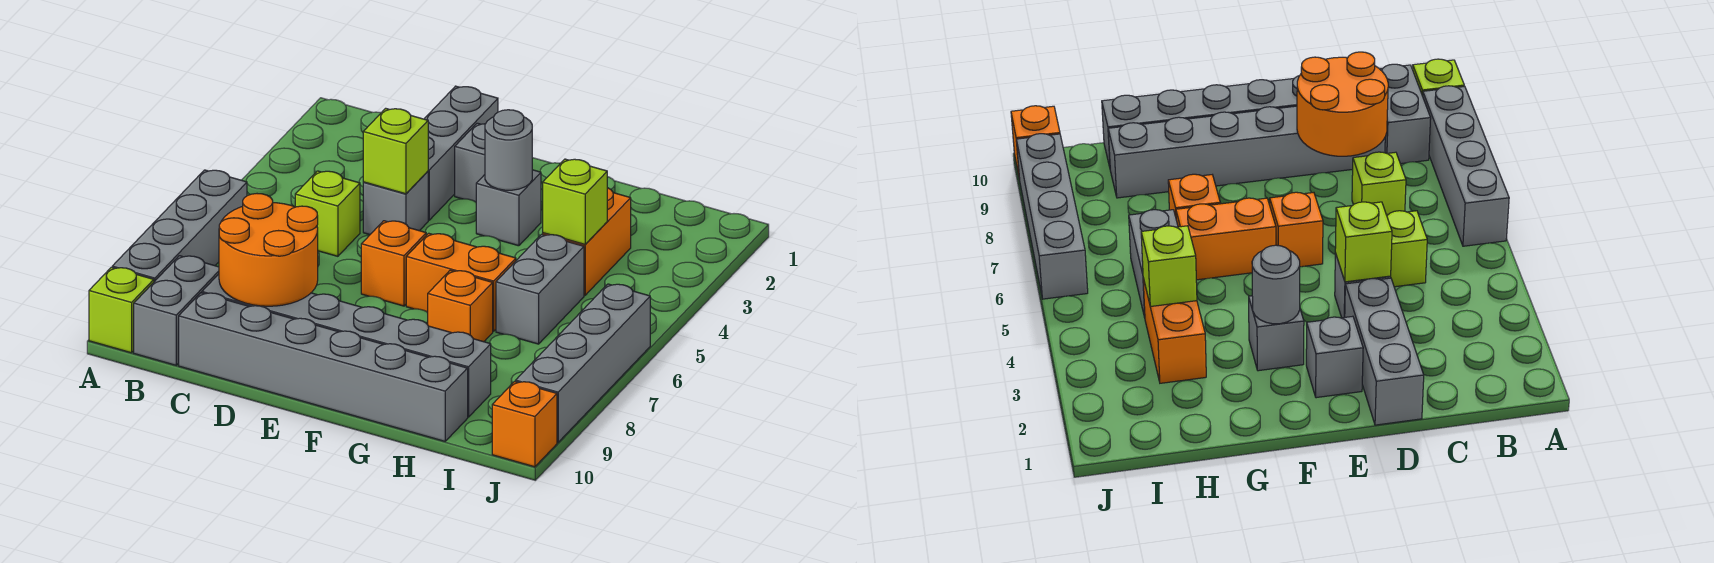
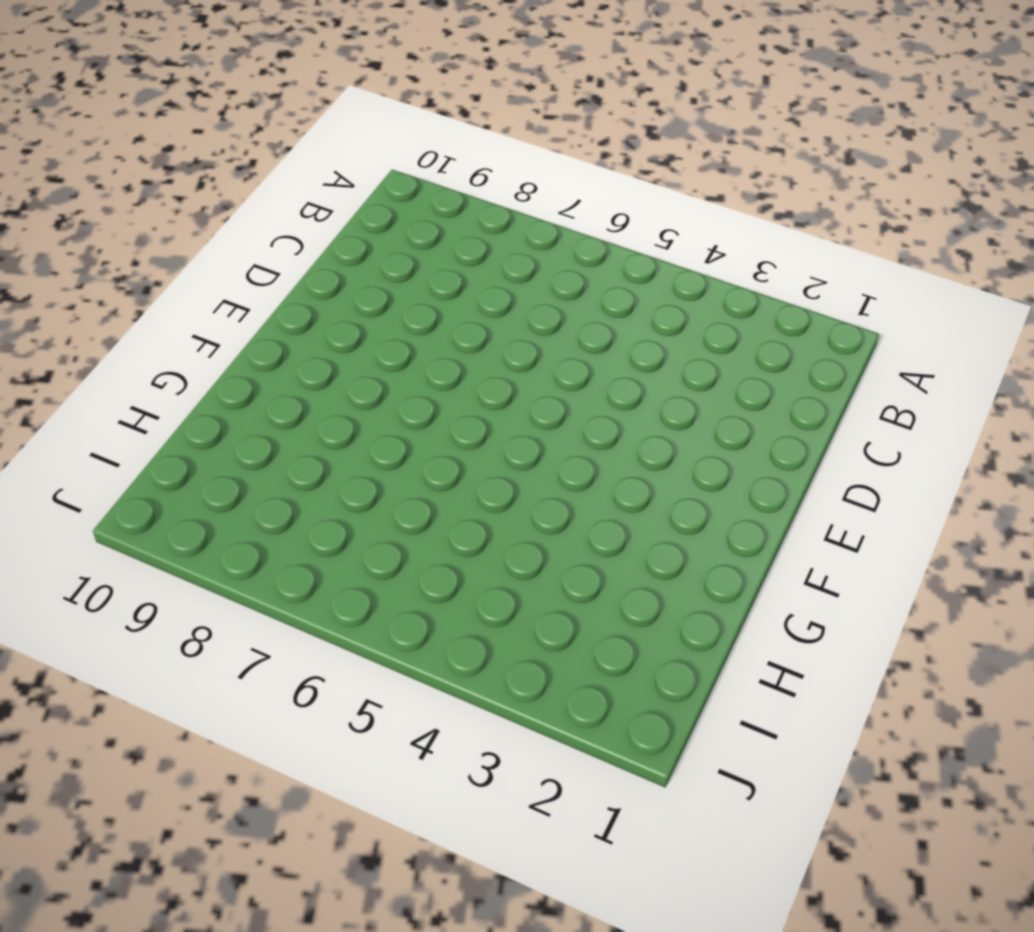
none -> grey 1x4 brick [112,170,247,282]
none -> lime 1x1 brick [89,267,154,353]
none -> grey 1x2 brick [134,256,219,365]

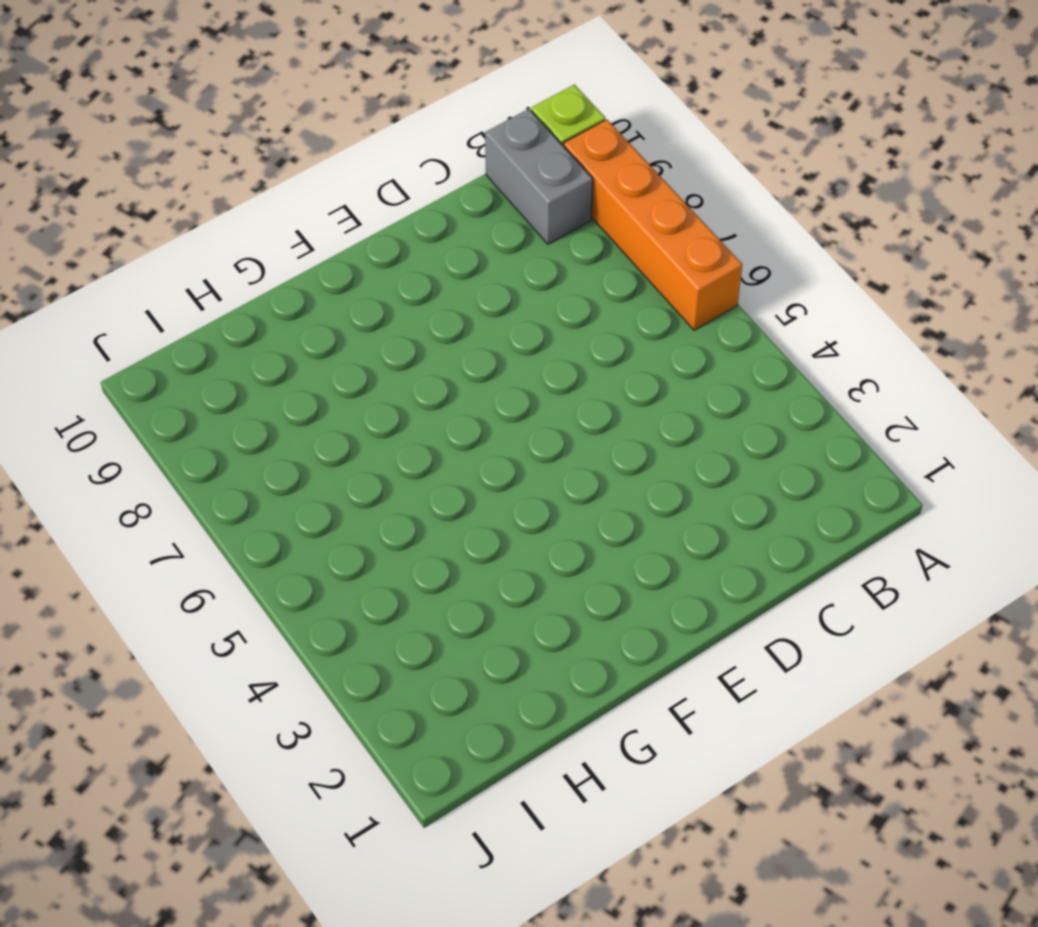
orange 1x4 brick [564,120,742,330] -> grey 1x4 brick [112,170,247,282]
none -> lime 1x1 brick [295,171,360,256]
none -> lime 1x1 brick [1352,152,1406,214]
none -> grey 1x6 brick [202,274,491,417]

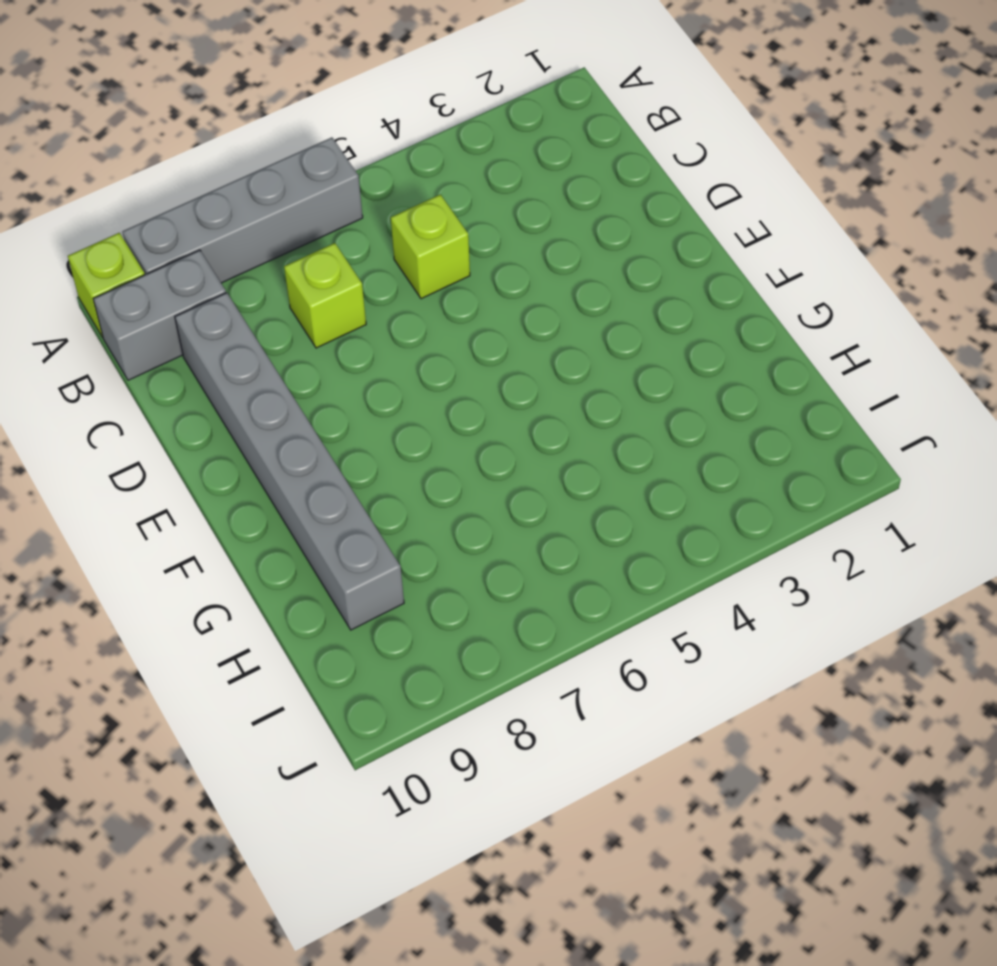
none -> grey 1x6 brick [179,293,468,441]
none -> grey 1x3 brick [425,86,498,220]
none -> grey 1x1 brick [363,171,428,235]

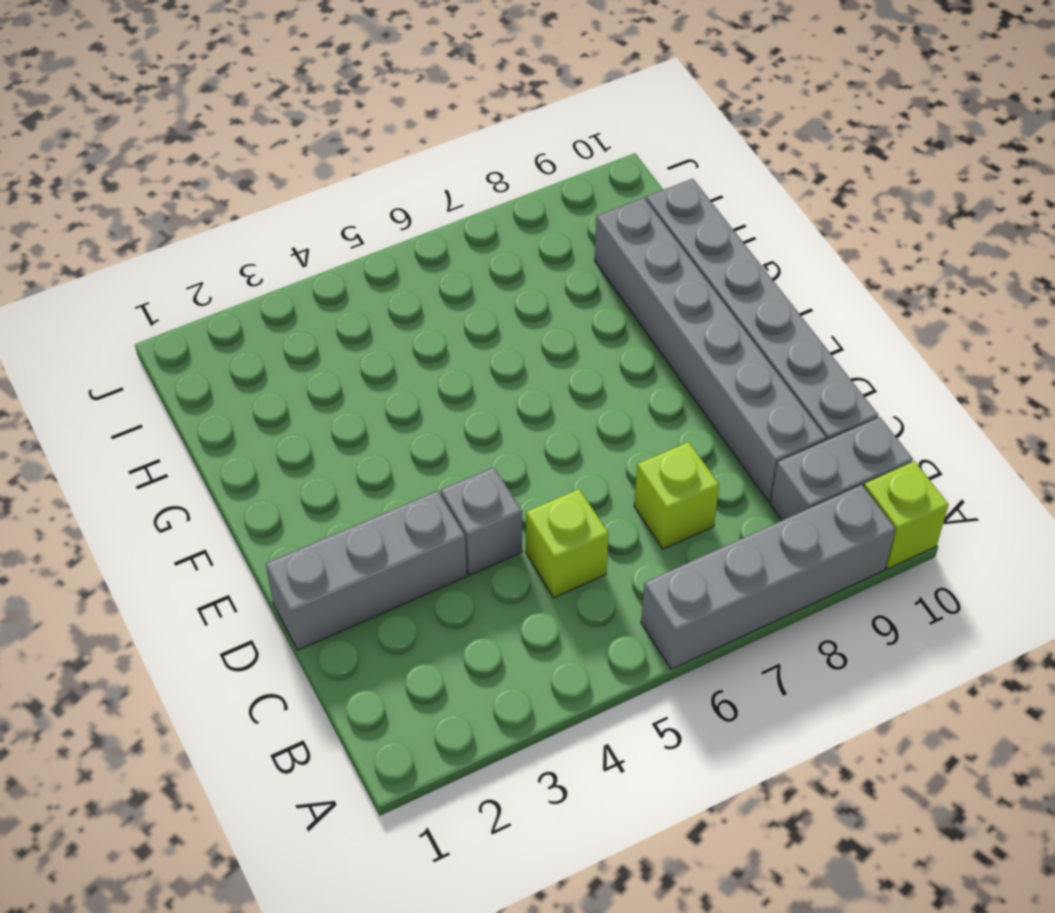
none -> grey 1x1 brick [455,123,485,202]
none -> orange 1x1 brick [361,221,426,306]
none -> grey 1x1 brick [476,170,541,246]

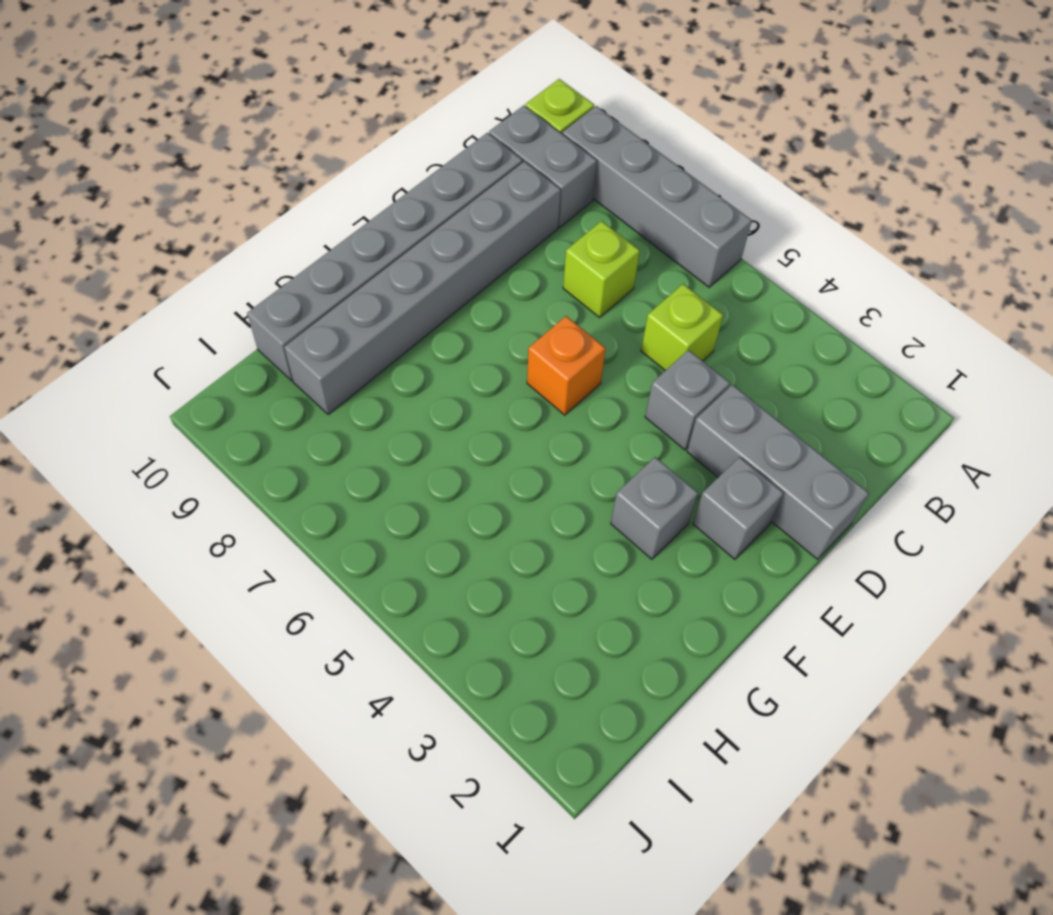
none -> orange 1x2 brick [406,233,516,331]
none -> orange 1x1 brick [428,270,493,342]
none -> orange 1x2 brick [543,188,631,295]

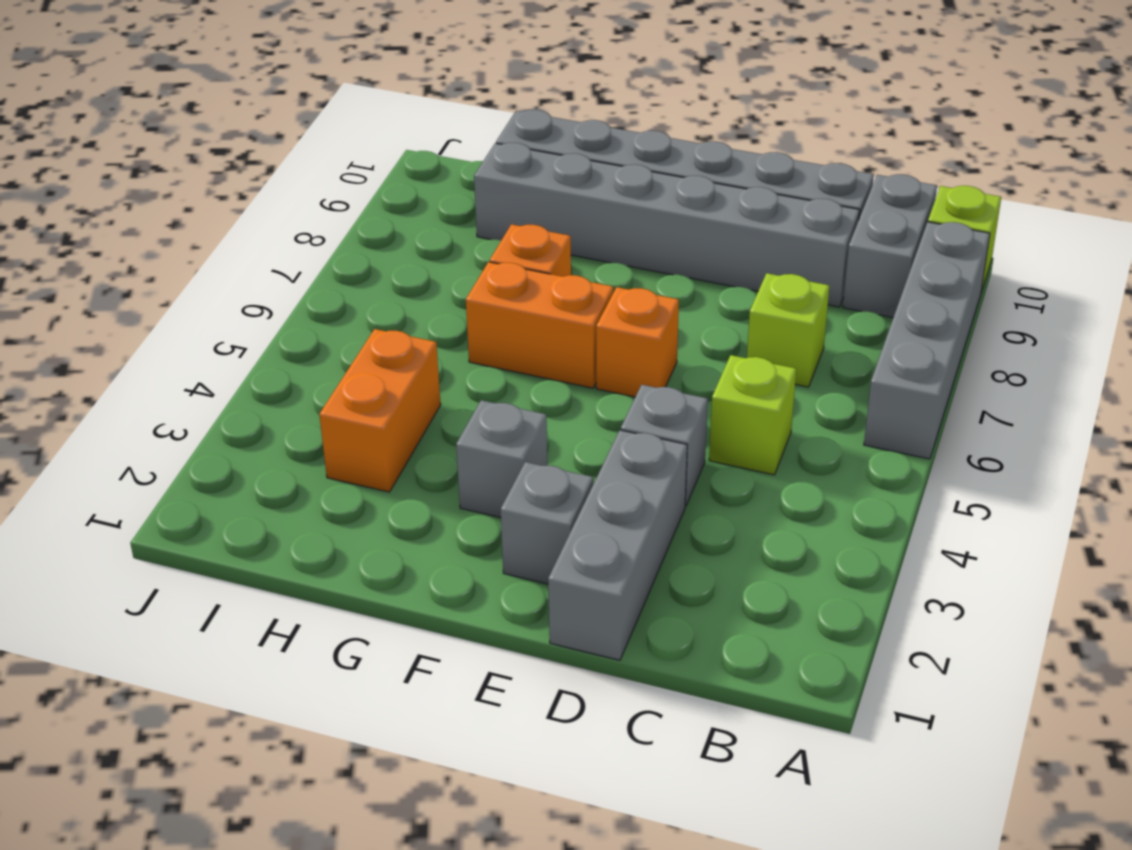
none -> grey 1x2 brick [496,234,584,344]
none -> grey 1x4 brick [516,284,650,442]
none -> orange 1x1 brick [492,381,557,467]

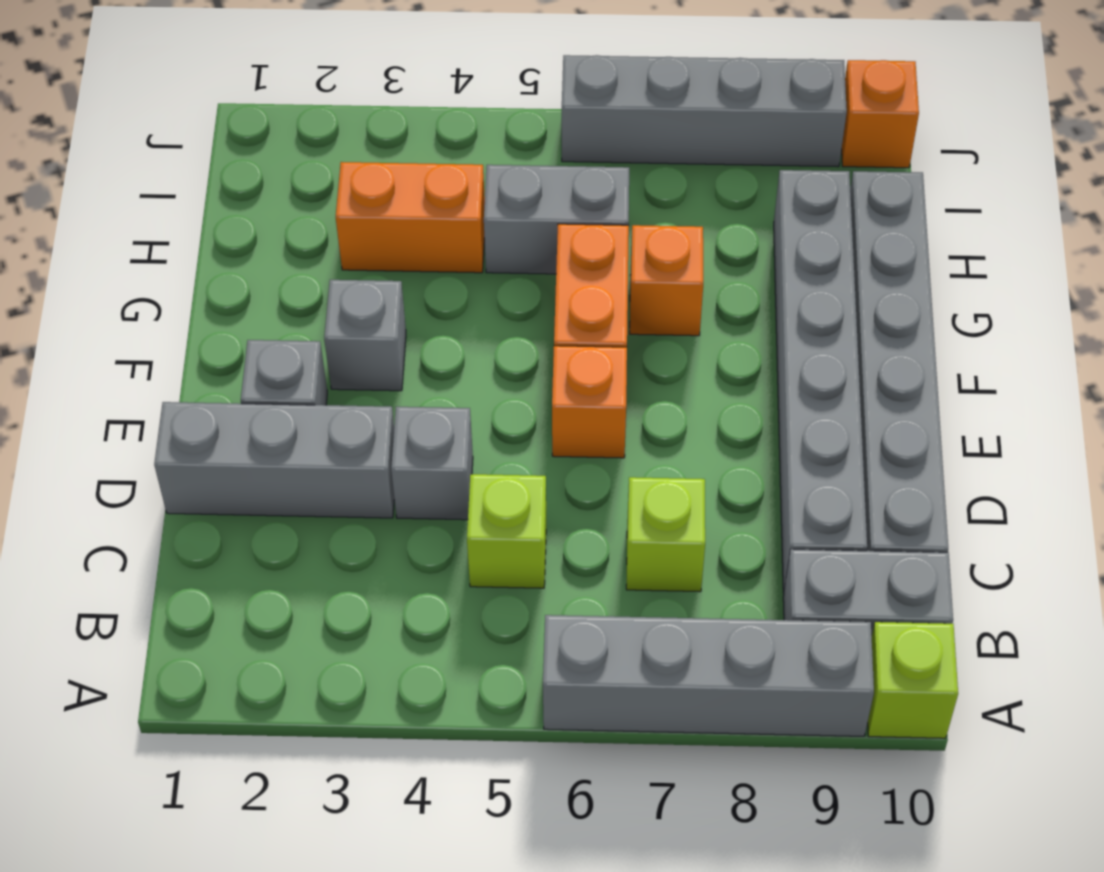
none -> orange 2x2 round brick [219,194,318,306]
none -> lime 1x1 brick [363,108,428,194]
none -> grey 1x1 round brick [485,110,532,190]

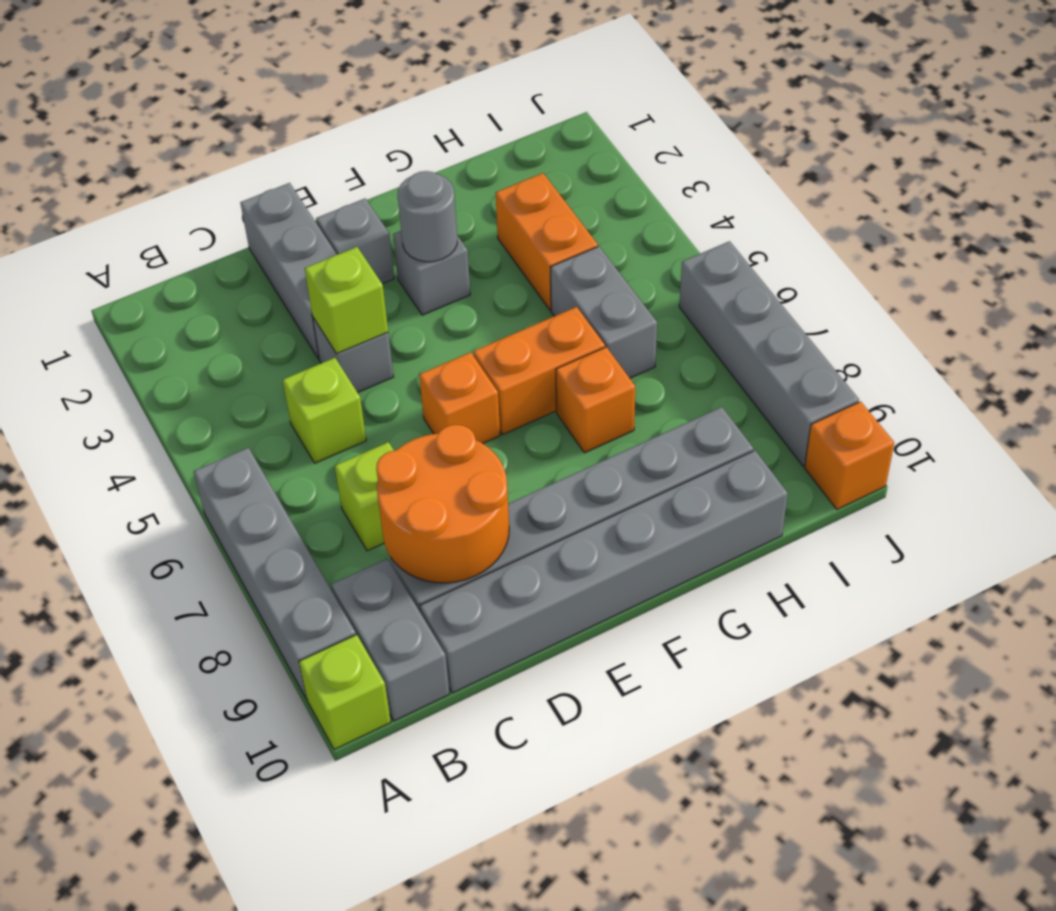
none -> lime 1x1 brick [543,159,607,244]

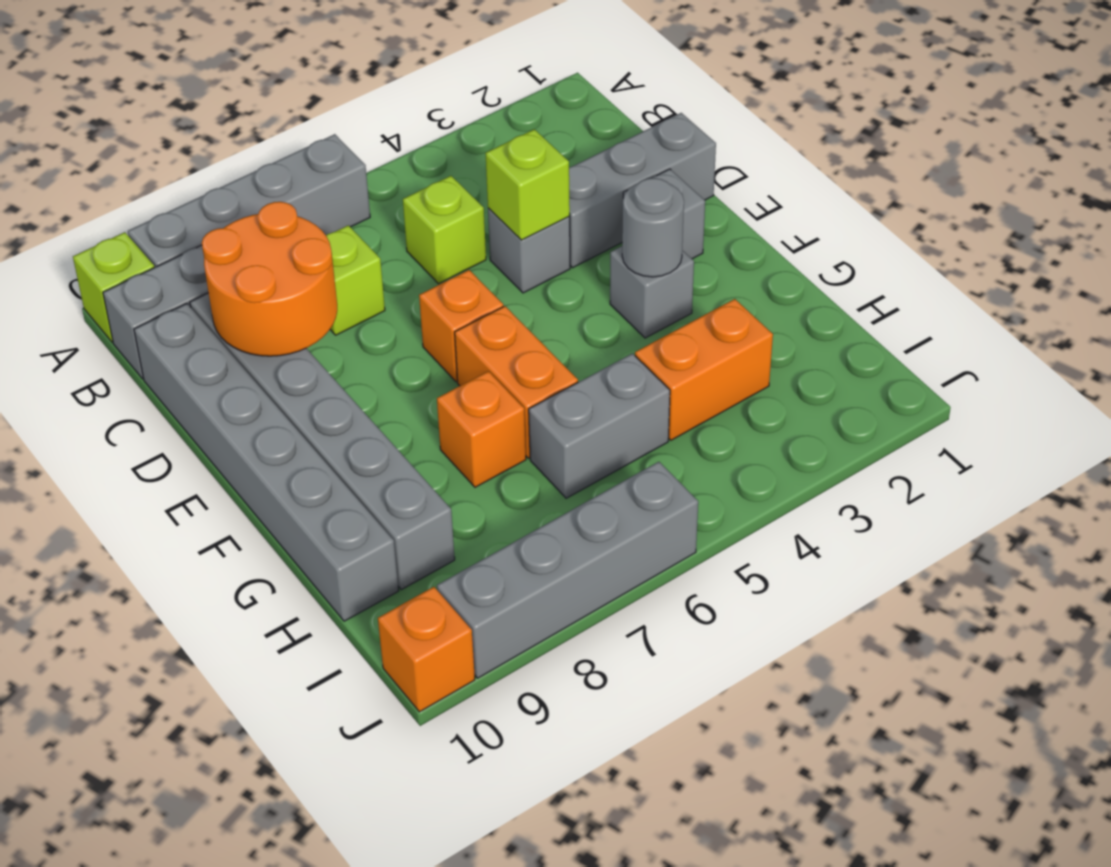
none -> lime 1x1 brick [543,159,607,244]

